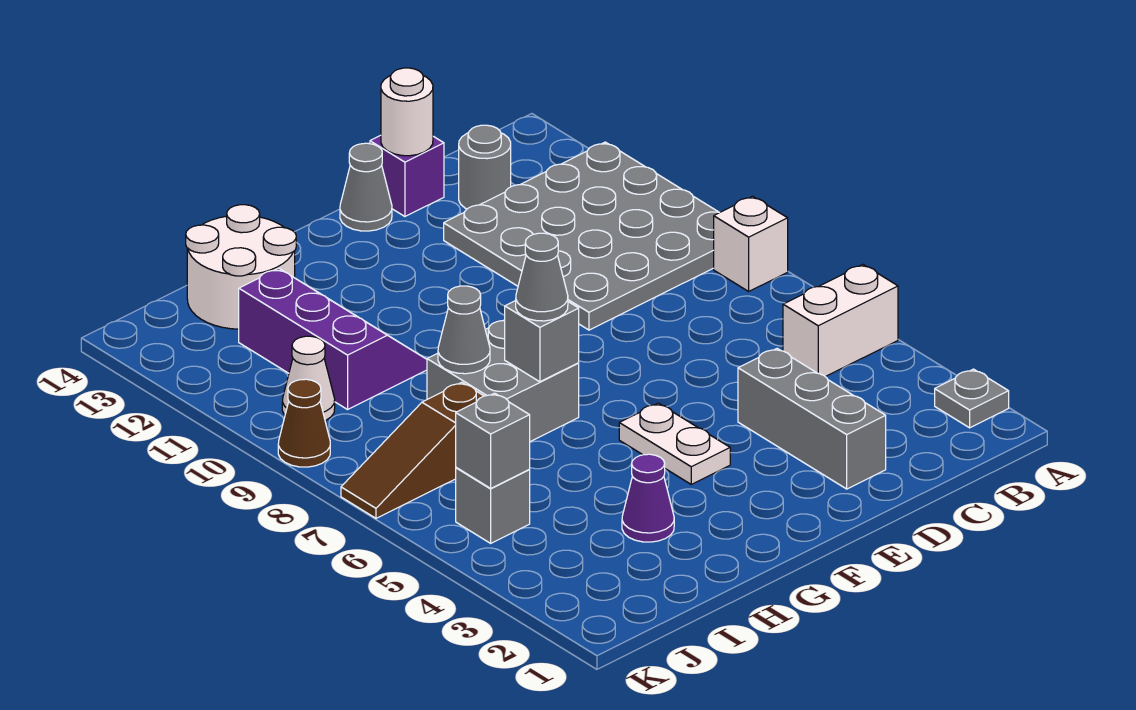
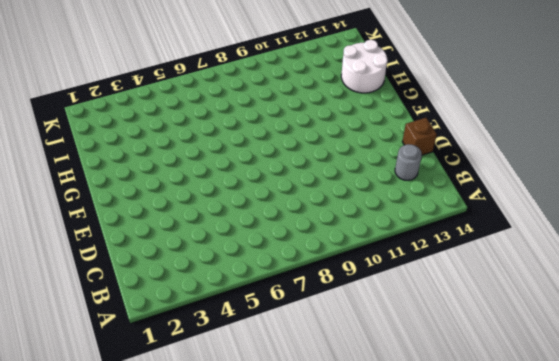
brown 1x1 brick [402,118,437,155] -> purple 1x1 brick [370,135,444,216]
none -> grey 1x1 plate [935,369,1009,428]
none -> white 1x2 brick [783,265,898,377]
none -> white 1x1 brick [714,196,788,291]

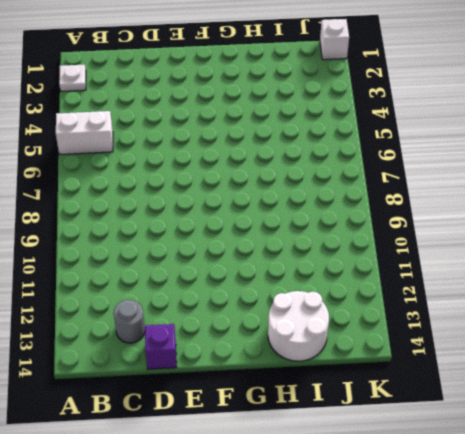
white 1x1 plate [59,65,86,91] -> grey 1x1 plate [935,369,1009,428]
white 1x1 brick [320,19,349,60] -> white 1x1 brick moved to [714,196,788,291]
none -> grey 4x4 plate [444,142,719,330]
none -> grey 1x3 brick [738,349,886,489]
none -> grey 1x1 cone [340,143,392,231]

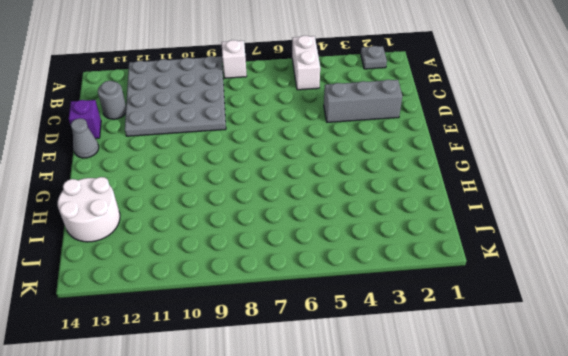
none -> white 1x2 plate [619,403,730,484]
none -> grey 2x2 brick [427,320,579,442]
none -> purple 1x1 cone [622,454,674,542]

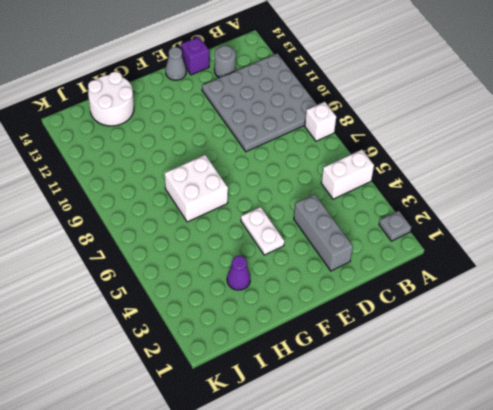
white 2x2 brick [165,155,228,222] -> grey 2x2 brick [427,320,579,442]
none -> purple 2x3 slope [239,268,427,409]
none -> brown 1x3 slope [341,382,483,518]
none -> grey 1x1 brick [456,468,530,543]

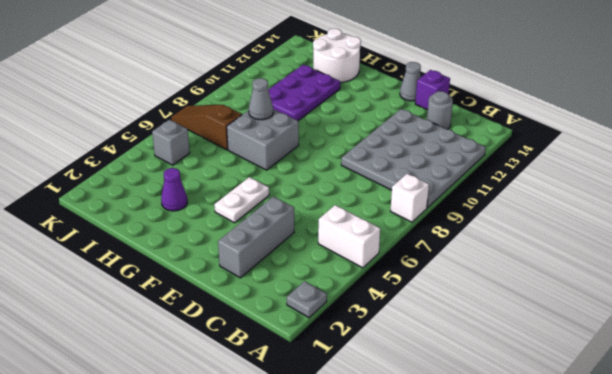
purple 2x3 plate [268,65,340,121] -> purple 2x3 slope [239,268,427,409]
none -> white 1x1 cone [282,336,335,421]
none -> brown 1x1 cone [278,379,330,467]
none -> white 1x1 round brick [381,68,433,156]

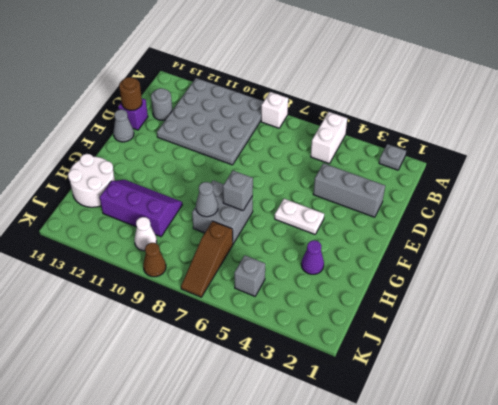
brown 1x1 round brick [119,77,142,110] -> white 1x1 round brick [381,68,433,156]
none -> grey 1x1 brick [456,393,530,488]
none -> grey 1x1 cone [516,233,568,321]

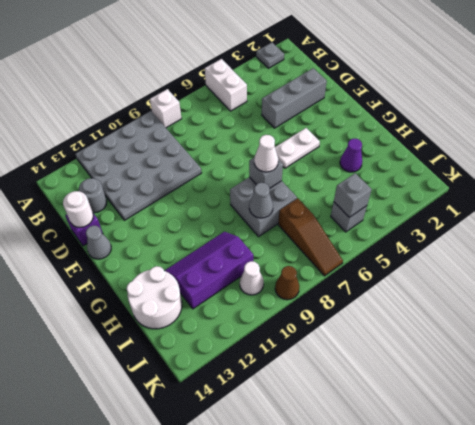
white 1x1 cone [254,135,278,172] -> grey 1x1 cone [516,233,568,321]

